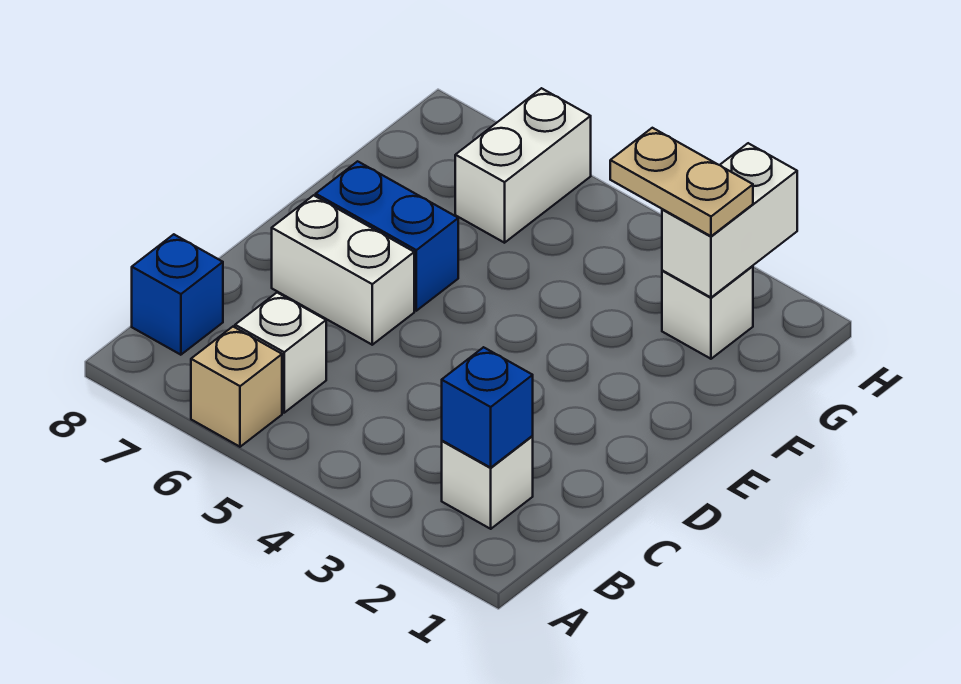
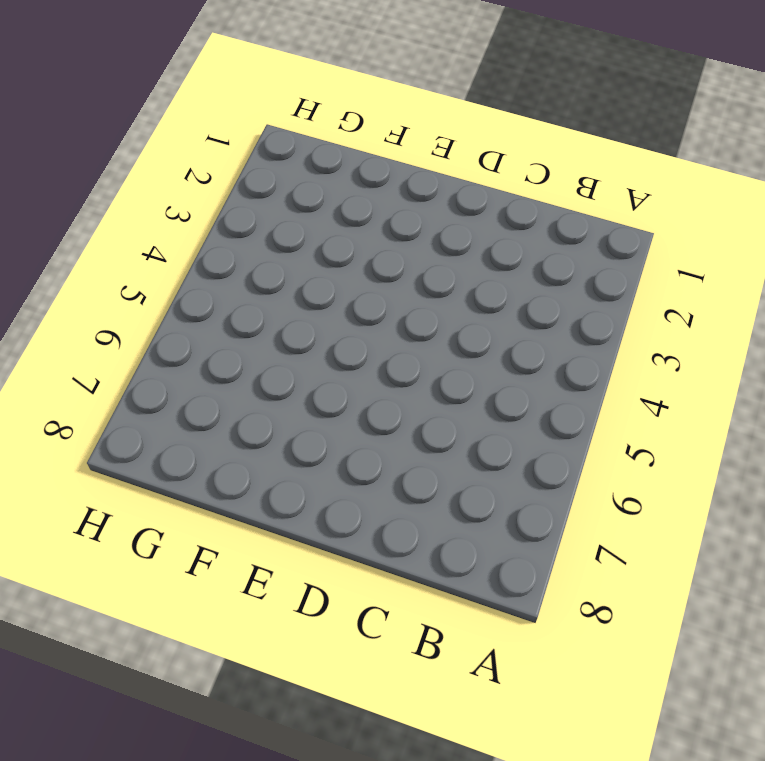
none -> tan 1x1 brick [191,327,282,447]
none -> white 1x1 brick [442,436,533,529]

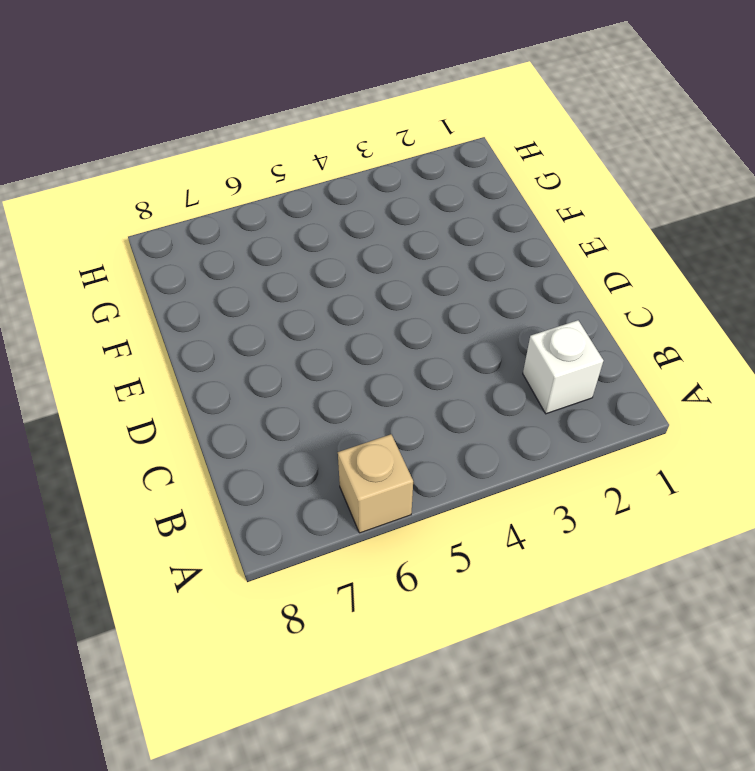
none -> white 1x1 brick [235,293,326,413]
none -> blue 1x1 brick [132,234,223,355]

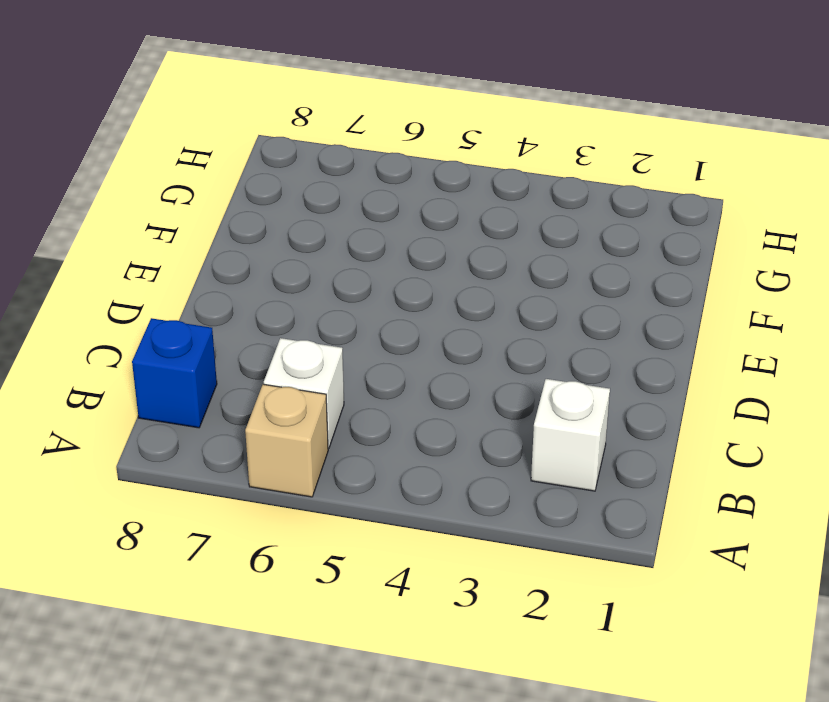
none -> white 1x2 brick [272,195,414,345]
none -> blue 1x2 brick [316,161,458,311]

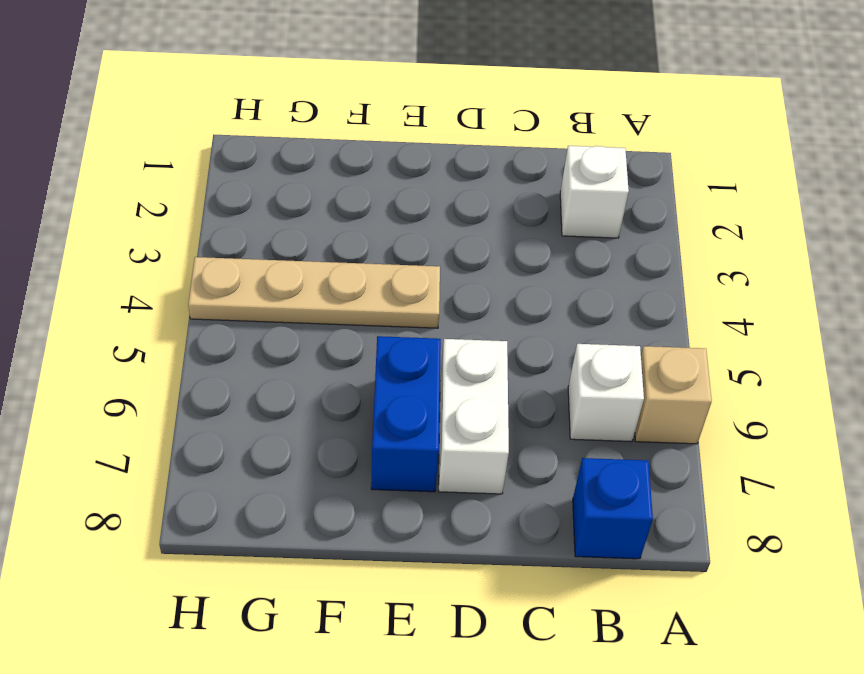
tan 1x4 plate [188,257,440,328] -> none
none -> white 1x1 brick [662,266,753,359]
none -> white 1x2 brick [455,88,591,243]

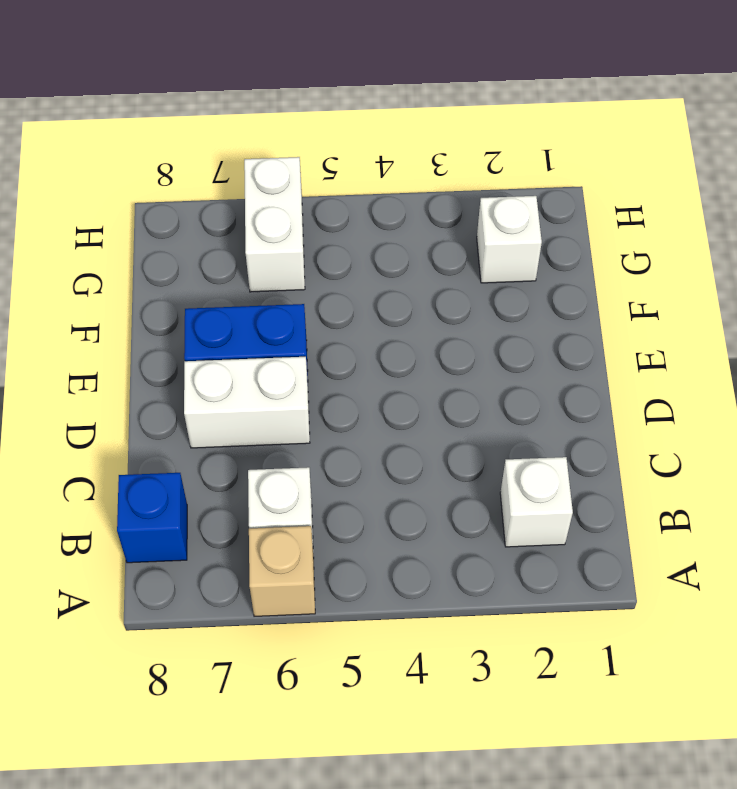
none -> blue 1x1 brick [442,347,533,468]
none -> white 1x2 brick [662,143,797,298]

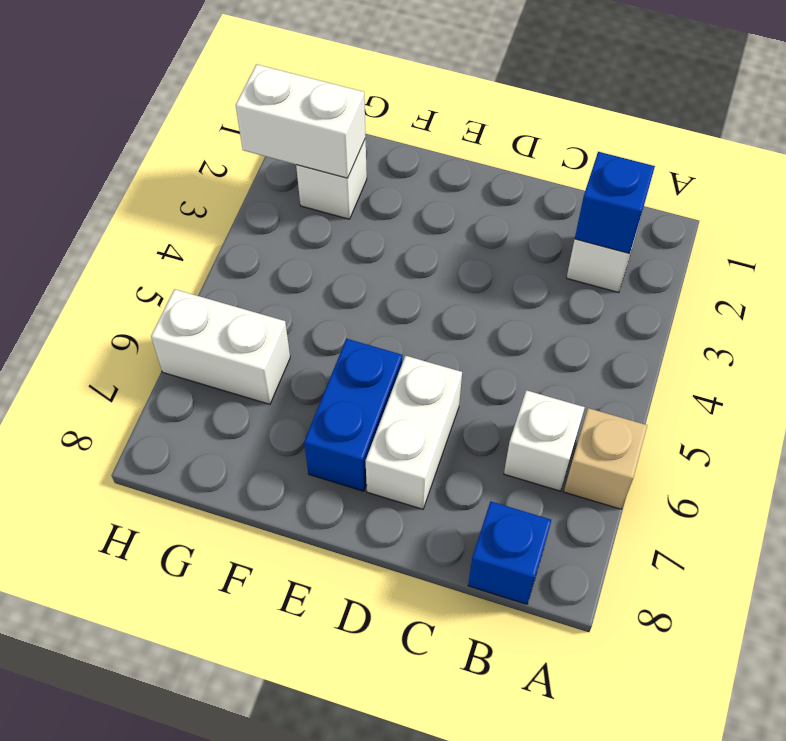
none -> tan 1x2 plate [610,128,753,236]

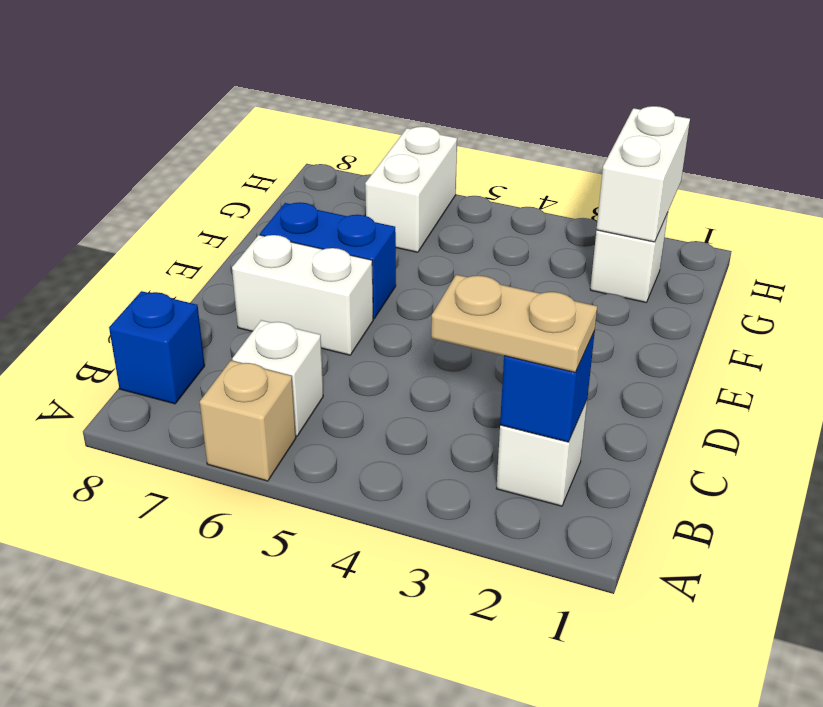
tan 1x2 plate [431,275,597,372] -> tan 1x2 plate moved to [610,128,753,236]

